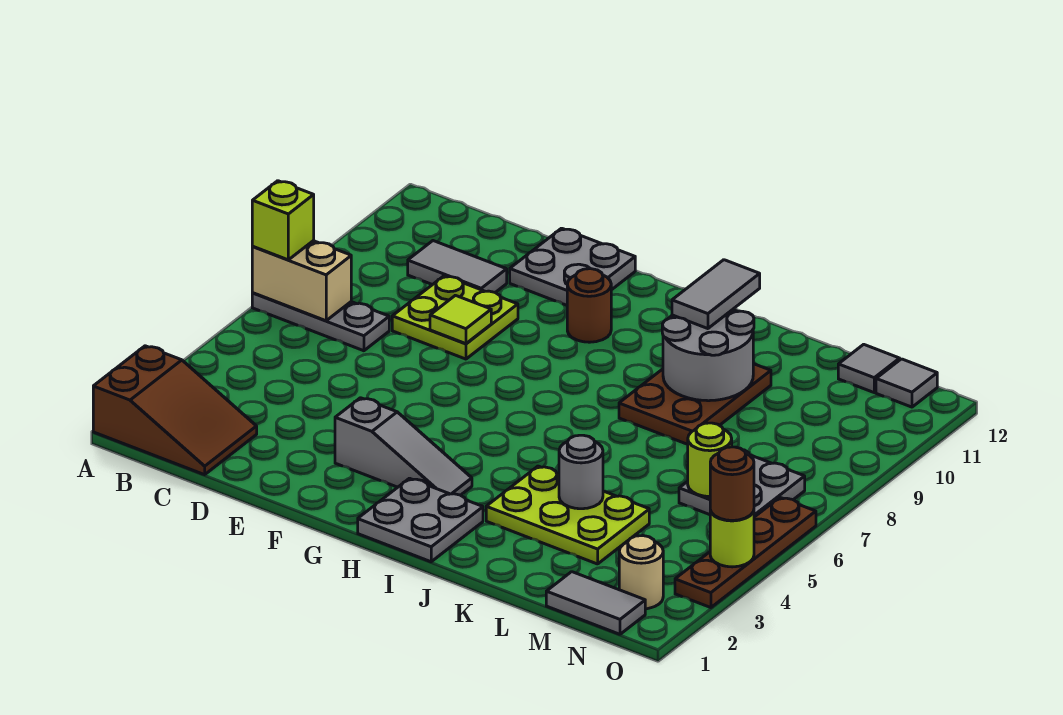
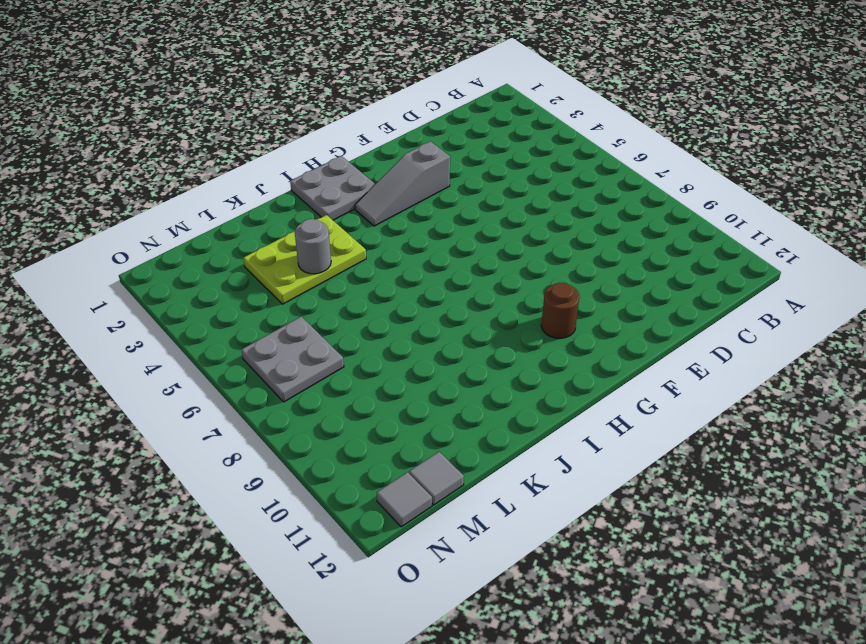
none -> brown 2x3 slope [93,346,257,475]
none -> grey 1x3 plate [252,293,389,351]
none -> grey 1x2 tile [408,241,507,292]

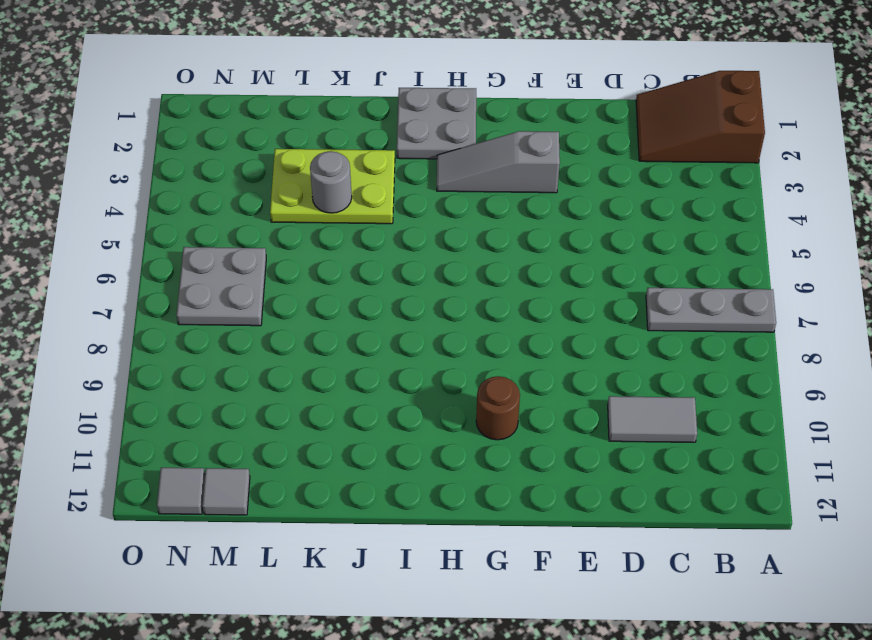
none -> lime 2x2 plate [392,276,518,359]
none -> grey 2x2 plate [510,228,635,305]
none -> brown 2x3 plate [619,364,771,444]

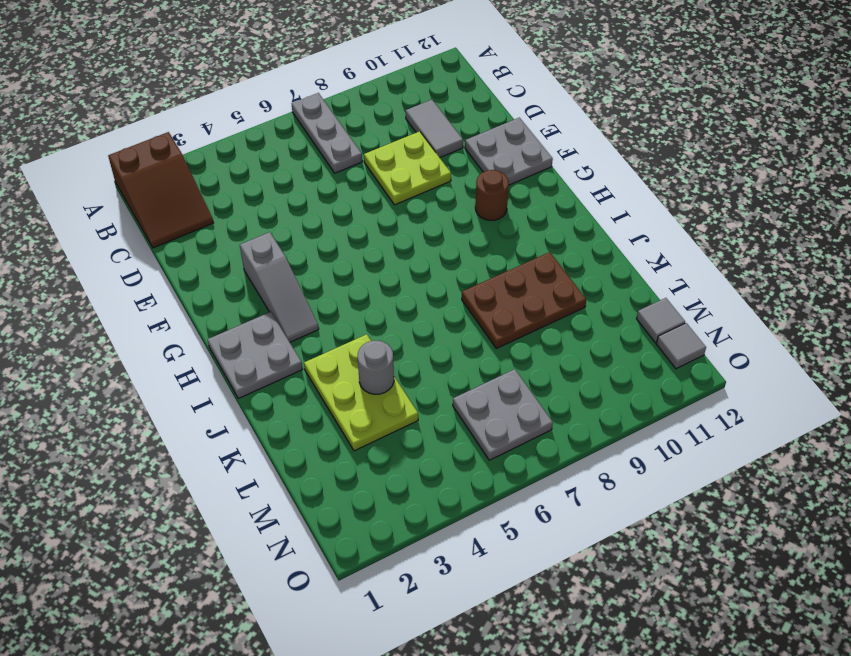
none -> grey 1x2 tile [546,572,645,634]
none -> tan 1x1 round brick [619,535,663,609]
none -> brown 1x4 plate [675,498,816,608]

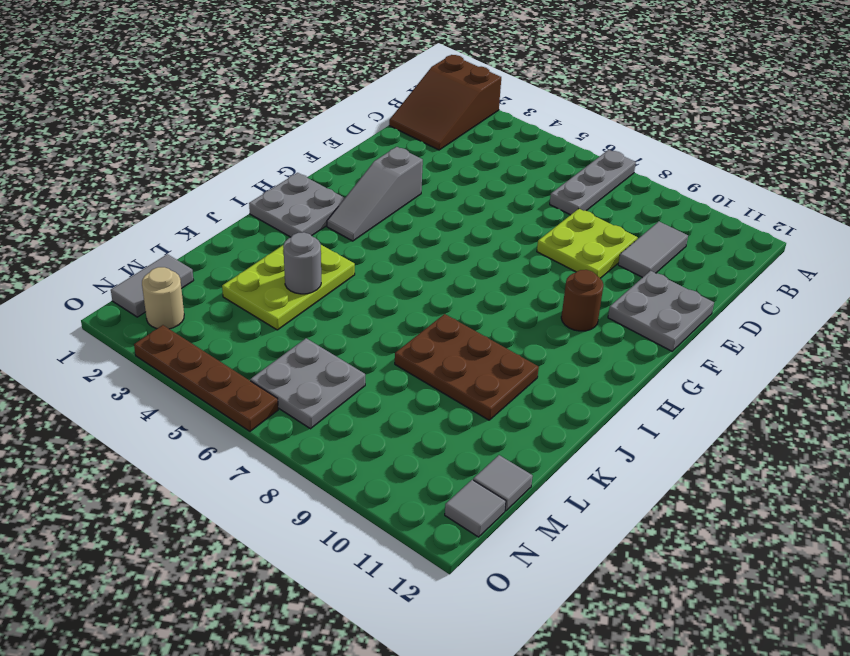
none -> tan 1x2 brick [252,241,351,321]
none -> lime 1x1 tile [430,295,491,344]
none -> grey 2x2 round brick [662,310,754,401]

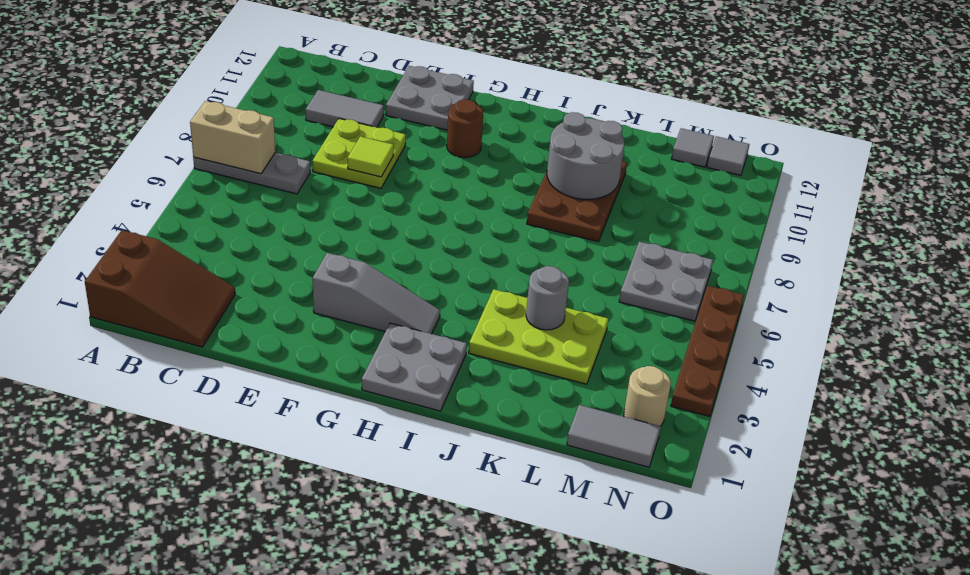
none -> lime 1x1 round brick [688,423,732,497]
none -> lime 1x1 round brick [710,511,754,567]
none -> lime 1x1 brick [252,181,314,260]

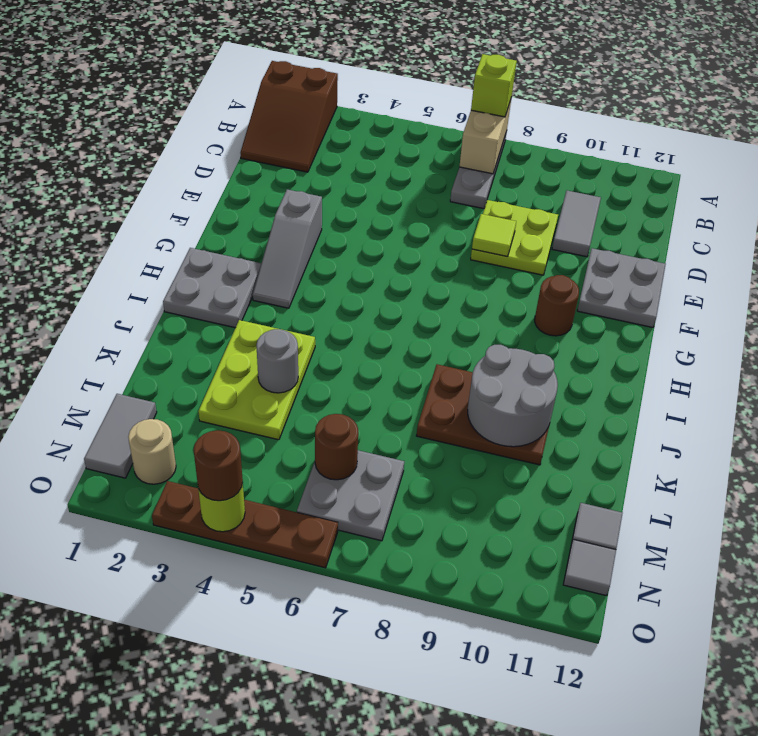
brown 1x1 round brick [315,414,358,480] -> lime 1x1 round brick [688,423,732,497]
none -> grey 1x2 tile [672,260,760,329]

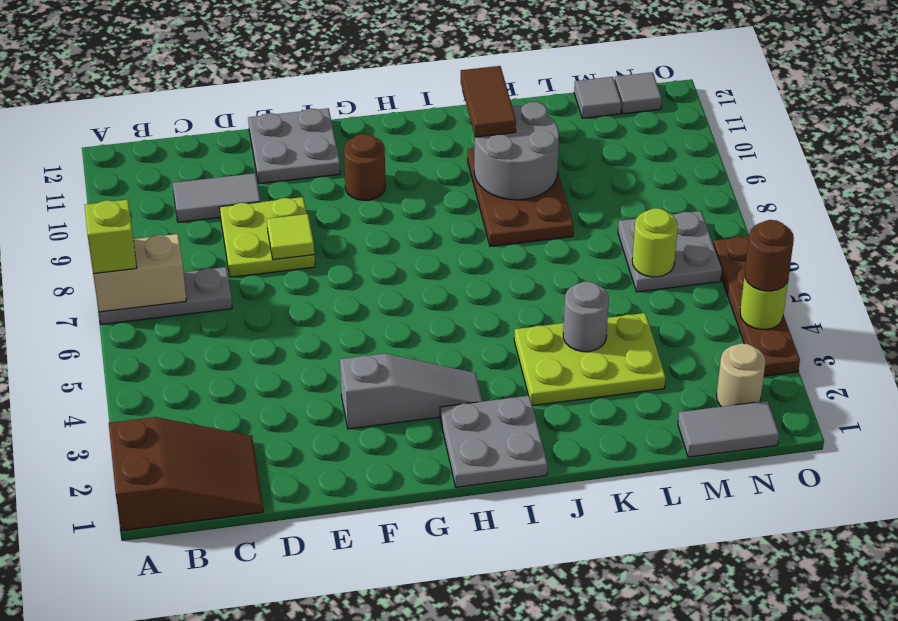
brown 1x2 tile [461,66,516,137] -> grey 1x2 tile [672,260,760,329]

